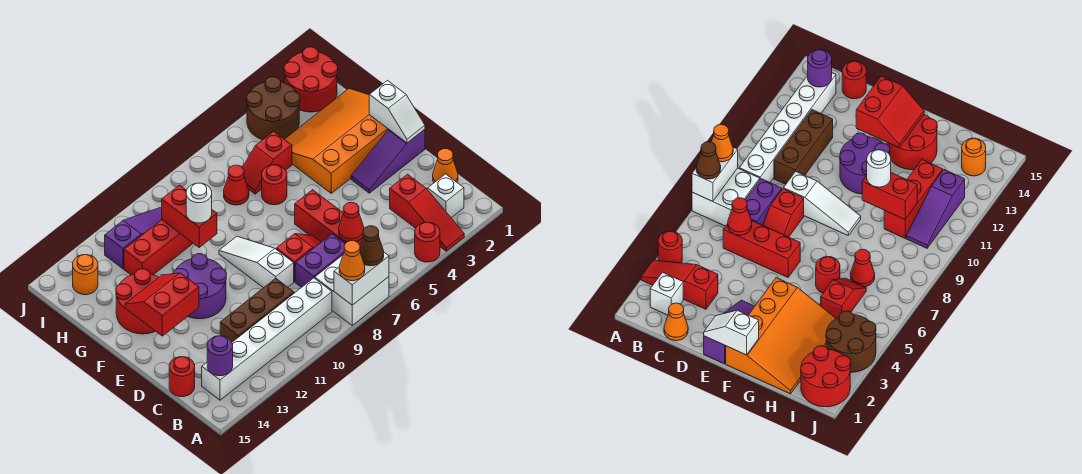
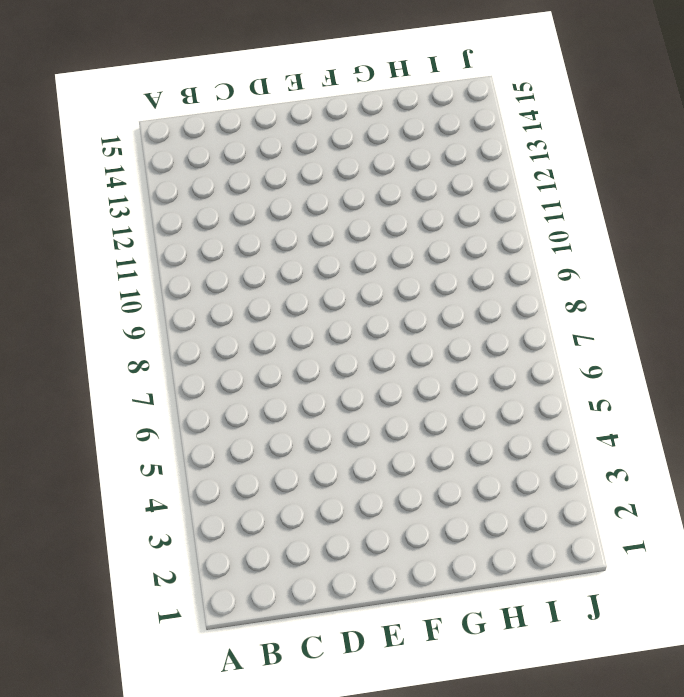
none -> red 1x3 slope [390,174,464,251]
none -> red 1x1 round brick [415,222,440,262]
none -> white 2x2 brick [315,255,389,325]
none -> white 1x1 brick [428,174,464,218]

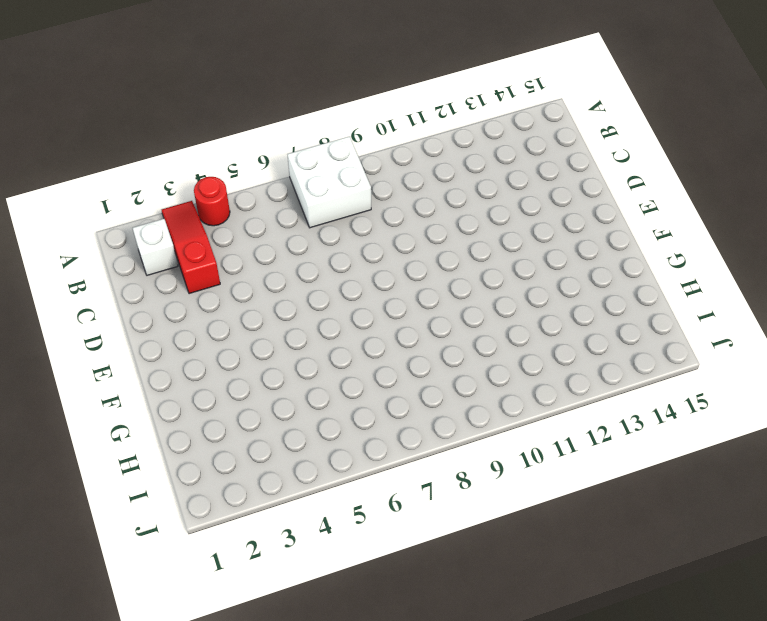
none -> white 1x6 brick [202,278,332,400]
none -> orange 1x1 cone [433,149,458,183]
none -> red 1x3 brick [295,190,363,245]
none -> purple 1x2 brick [295,234,345,287]

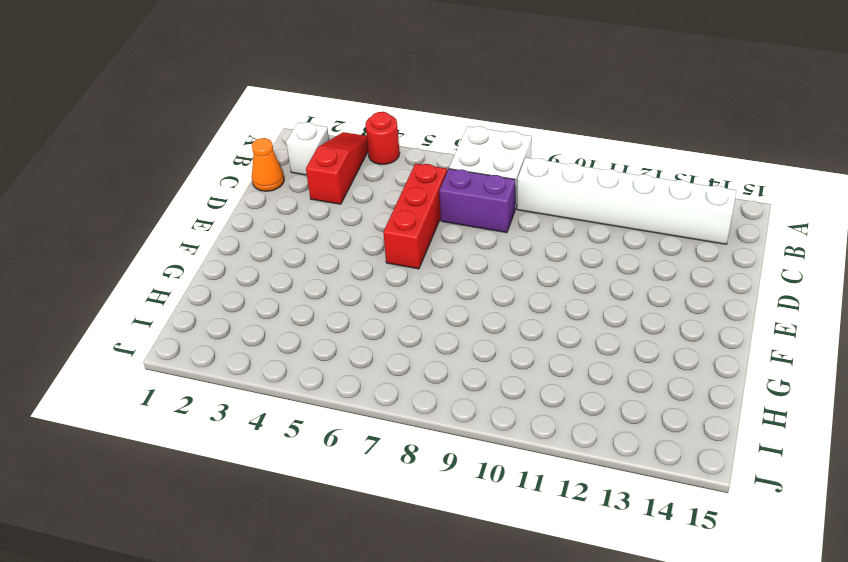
none -> brown 1x3 brick [220,278,294,342]
none -> red 1x1 round brick [169,357,195,397]
none -> red 1x2 slope [276,234,321,282]
none -> white 1x3 slope [219,236,294,288]

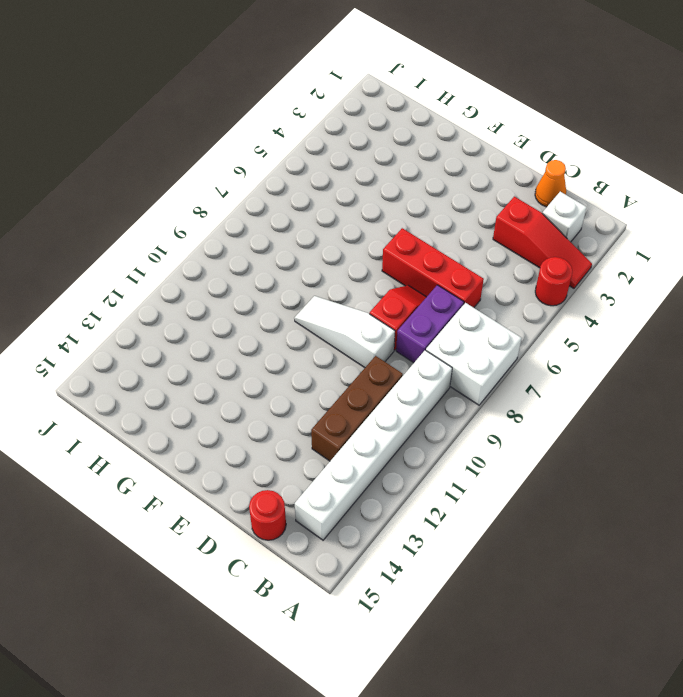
none -> purple 1x3 slope [351,129,425,193]
none -> purple 2x2 round brick [173,254,226,319]
none -> orange 3x4 slope [285,89,389,193]
none -> red 2x2 round brick [116,269,159,334]

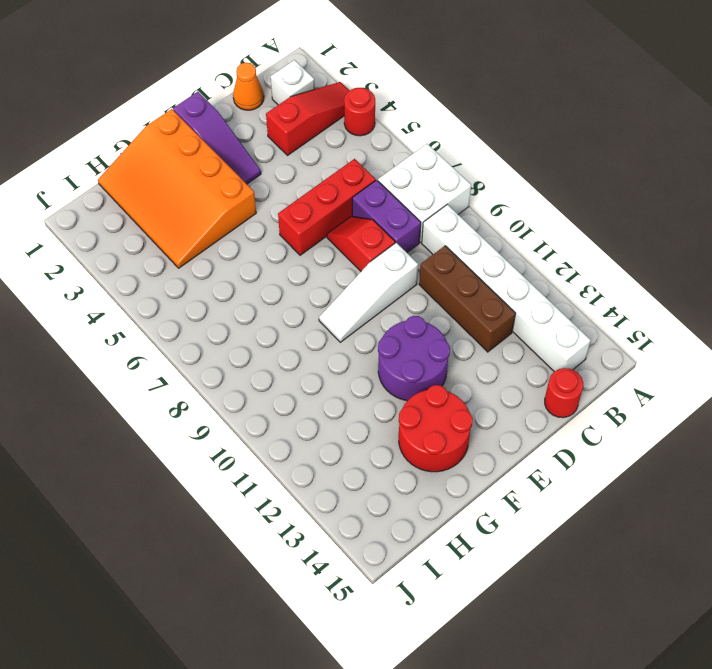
none -> red 1x1 round brick [262,165,287,205]
none -> red 1x2 slope [242,131,292,194]
none -> red 1x1 cone [224,165,249,205]
none -> red 1x3 brick [124,220,193,275]

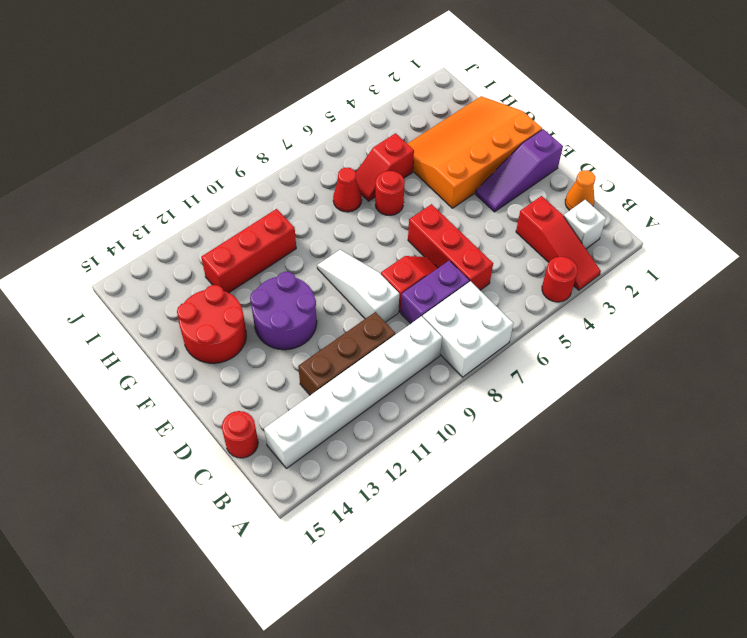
none -> red 2x2 round brick [284,47,338,112]
none -> brown 2x2 round brick [246,77,300,140]
none -> purple 1x3 slope [105,208,162,269]
none -> orange 1x1 round brick [73,255,98,295]

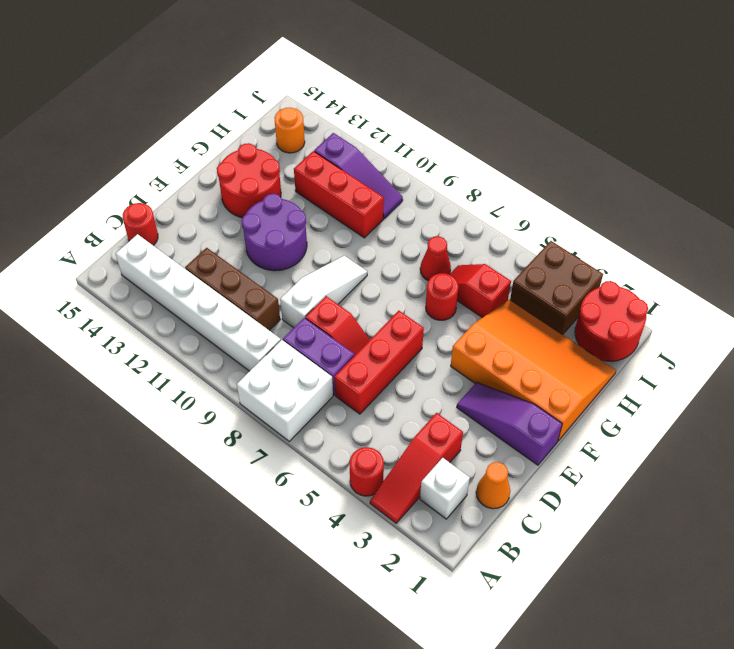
brown 2x2 brick [510,241,603,335] -> brown 2x2 round brick [246,77,300,140]
none -> white 1x2 brick [334,253,389,305]
none -> purple 1x1 round brick [207,336,233,376]
none -> red 1x1 cone [339,203,364,242]
none -> white 1x2 slope [369,80,425,143]

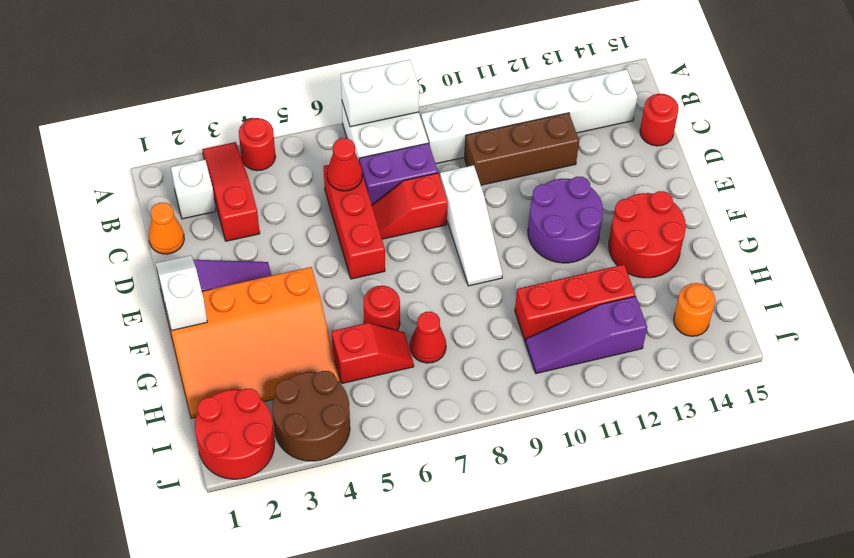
none -> purple 1x1 round brick [207,336,233,376]
none -> red 2x2 slope [125,273,199,336]
none -> red 1x2 brick [162,185,217,247]
none -> brown 1x1 cone [360,226,384,266]

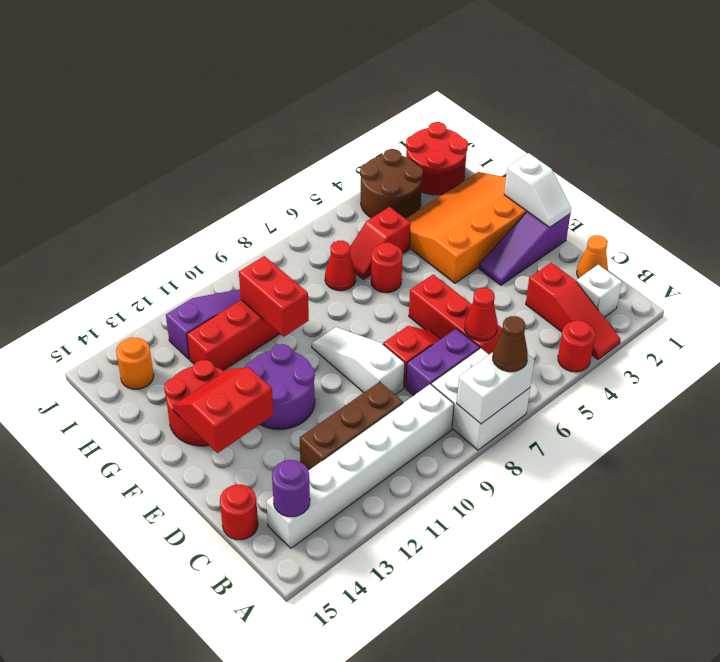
none -> orange 1x1 cone [339,241,365,281]
none -> white 1x1 round brick [186,183,212,223]

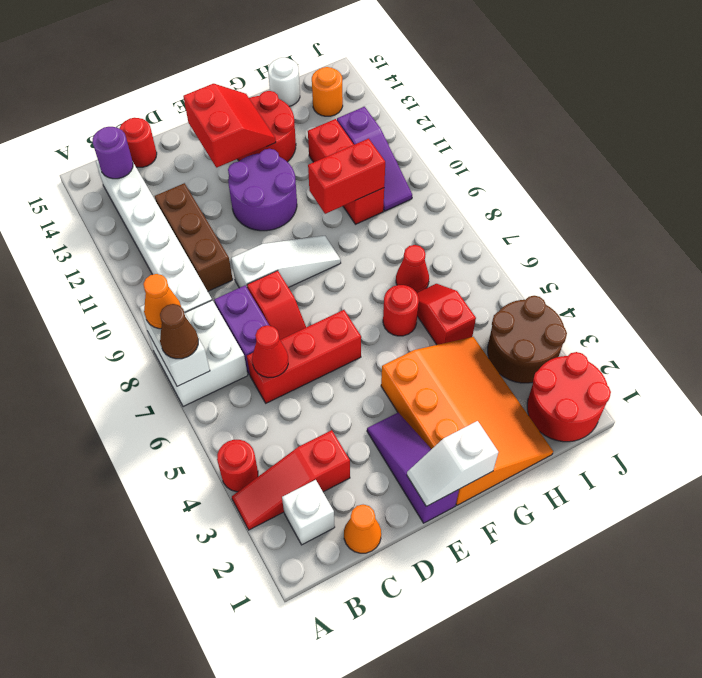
white 1x1 round brick [268,57,300,106] -> white 1x1 round brick moved to [186,183,212,223]

